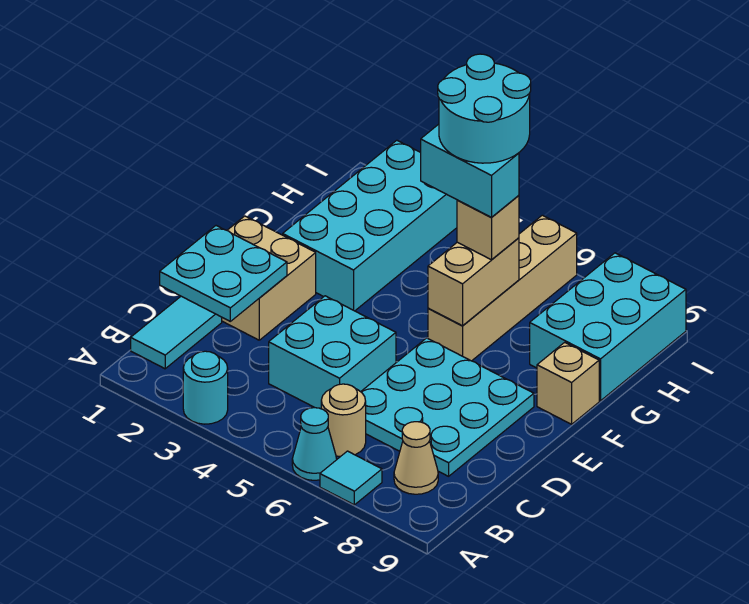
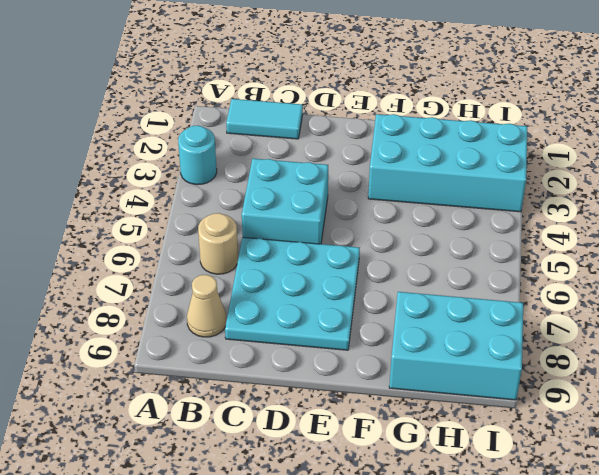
none -> cyan 1x1 cone [292,408,337,480]
none -> cyan 1x1 tile [320,451,382,505]
none -> tan 2x2 brick [222,216,316,340]

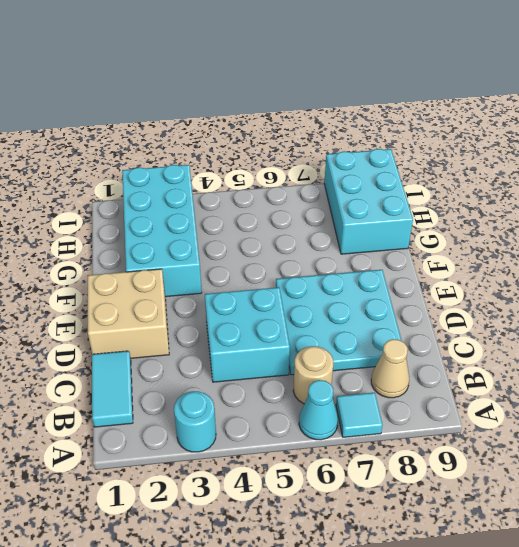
none -> tan 1x4 brick [428,215,577,361]
none -> tan 1x1 brick [537,342,599,424]
none -> cyan 2x2 plate [160,226,287,321]

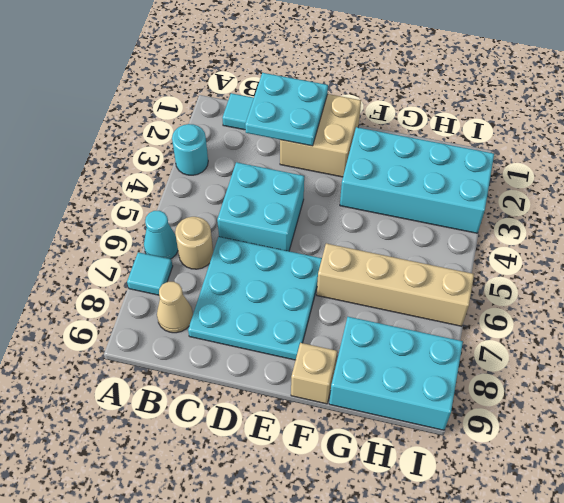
none -> tan 1x2 brick [428,238,519,326]
none -> tan 1x1 brick [457,195,519,260]
none -> cyan 1x2 brick [421,124,519,218]

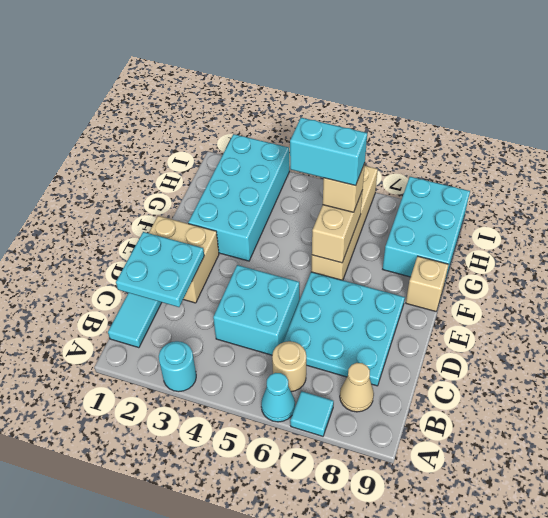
none -> cyan 2x2 round brick [438,54,531,163]

